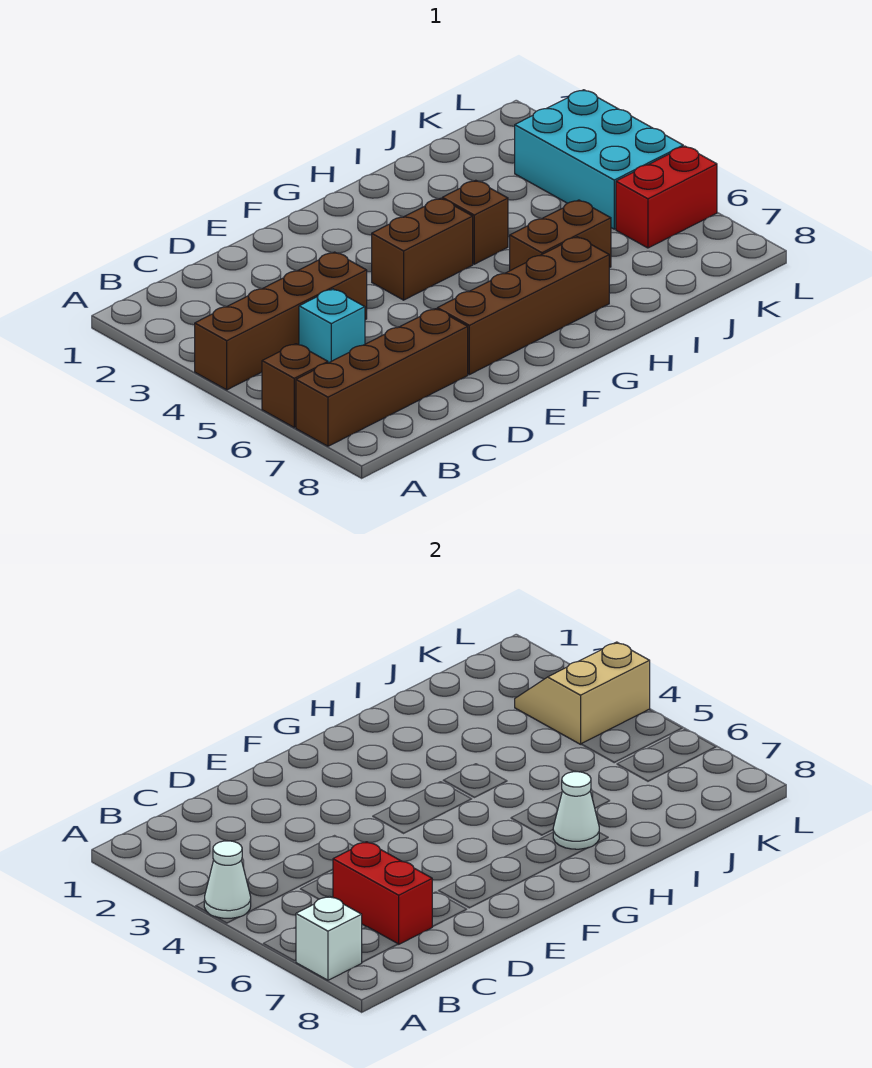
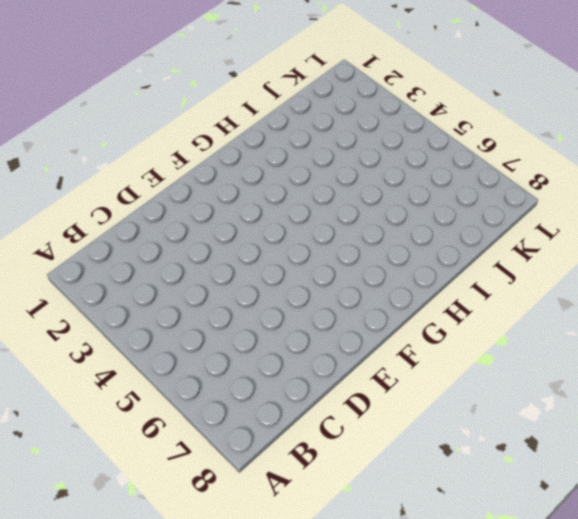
none -> brown 1x4 brick [195,252,367,390]
none -> brown 1x1 brick [262,344,328,427]
none -> brown 1x4 brick [296,309,468,446]

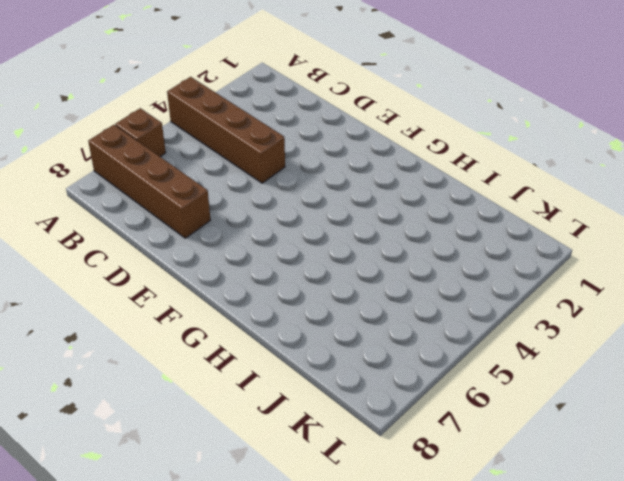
none -> cyan 1x1 brick [299,289,365,363]
none -> brown 1x4 brick [437,237,609,375]
none -> brown 1x2 brick [372,198,473,300]

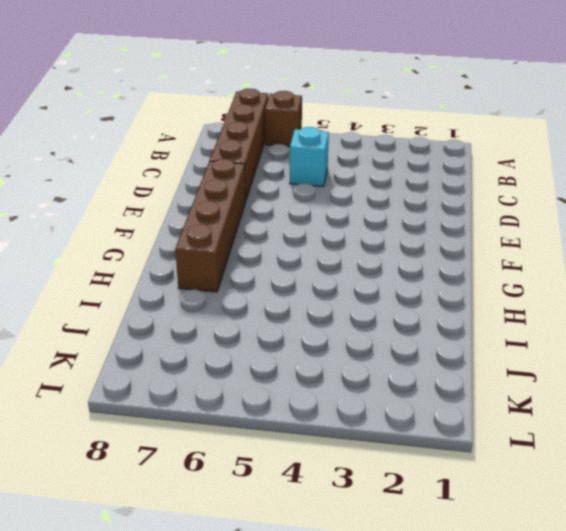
none -> brown 1x4 brick [195,252,367,390]
none -> brown 1x2 brick [372,198,473,300]
none -> brown 1x1 brick [442,180,508,264]

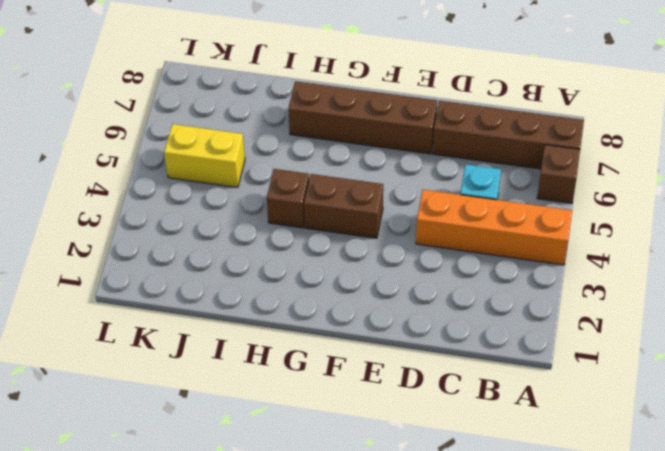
orange 1x4 brick [416,190,572,265] -> brown 1x4 brick [195,252,367,390]
yellow 1x2 brick [164,124,245,187] -> cyan 2x3 brick [515,90,683,229]
none -> brown 1x2 brick [510,200,611,271]
none -> red 1x2 brick [616,146,717,248]
none -> white 1x1 cone [204,841,251,918]

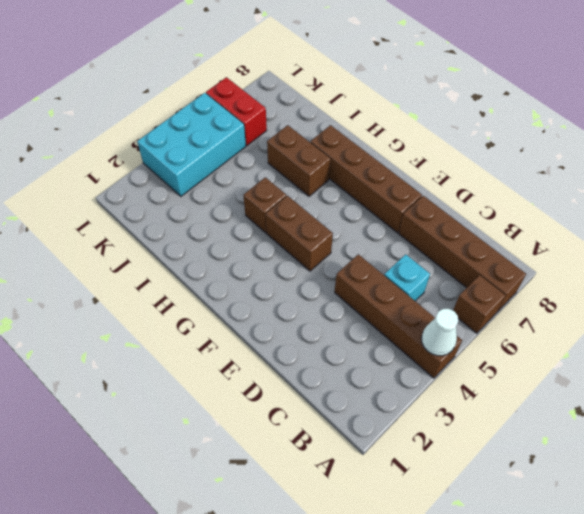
none -> white 1x1 brick [296,896,362,980]
none -> red 1x2 brick [333,842,432,944]
none -> white 1x1 cone [553,772,599,849]

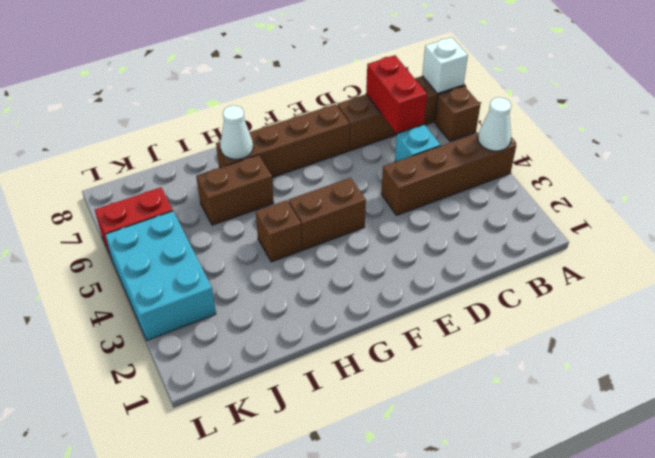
none -> tan 2x2 slope [515,642,650,744]

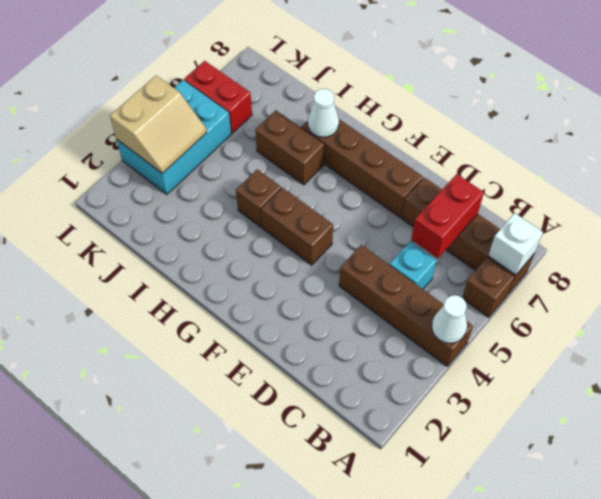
tan 2x2 slope [110,76,207,173] -> tan 2x2 slope turned to [515,642,650,744]

